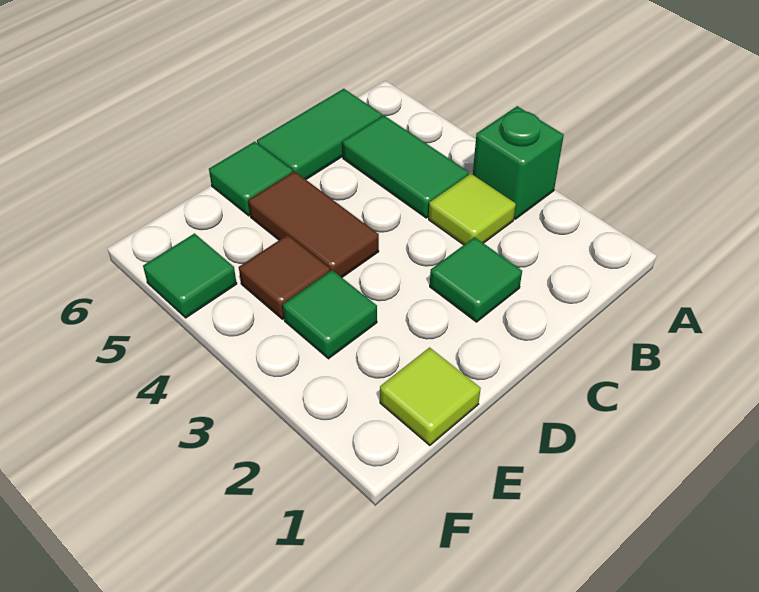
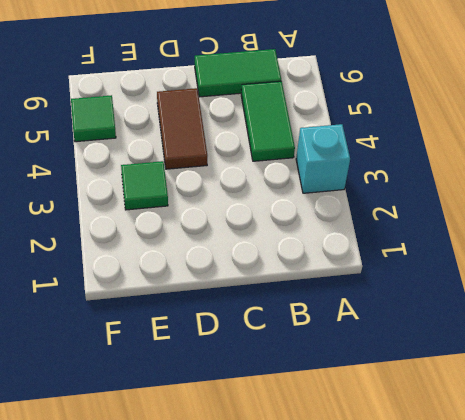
cyan 1x1 brick [296,124,350,193] -> green 1x1 brick [473,106,564,219]
none -> lime 1x1 tile [429,174,516,245]
none -> green 1x1 tile [430,237,522,322]

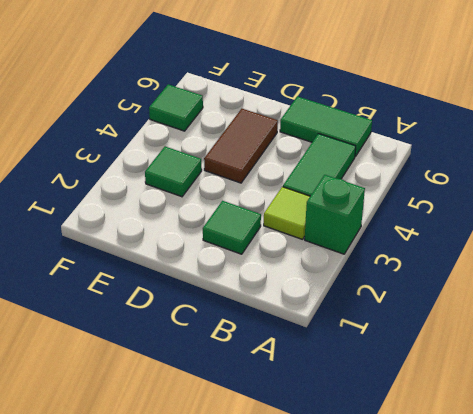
none -> green 1x1 tile [209,142,293,216]
none -> lime 1x1 tile [380,348,481,445]

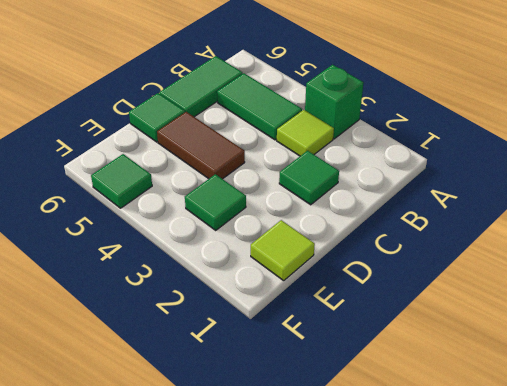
none -> brown 1x1 tile [239,235,330,319]

